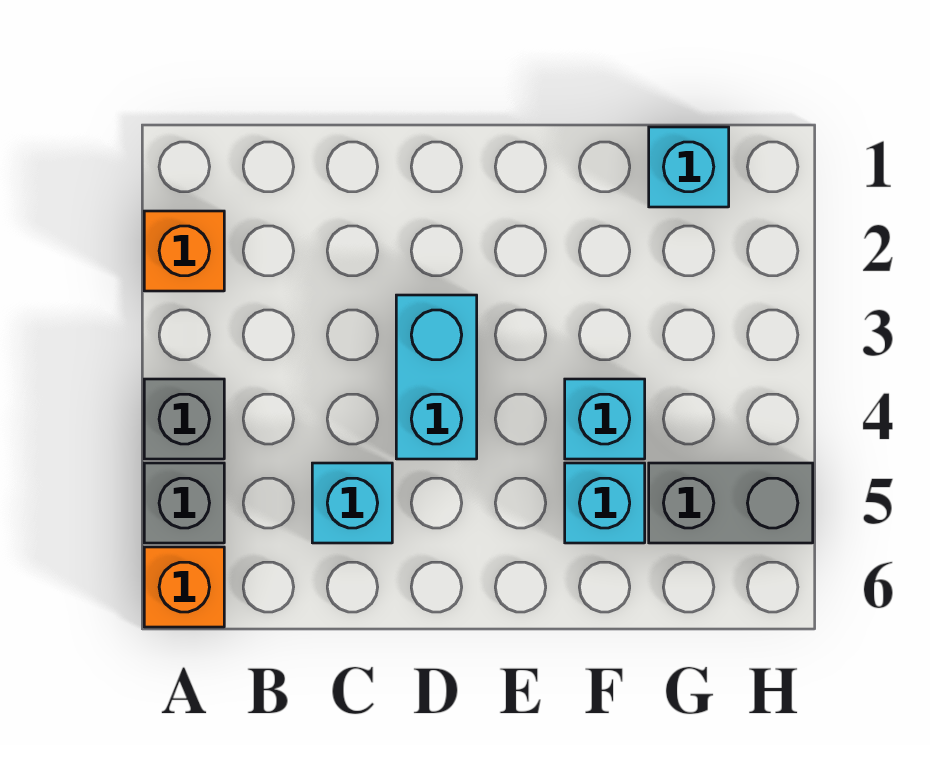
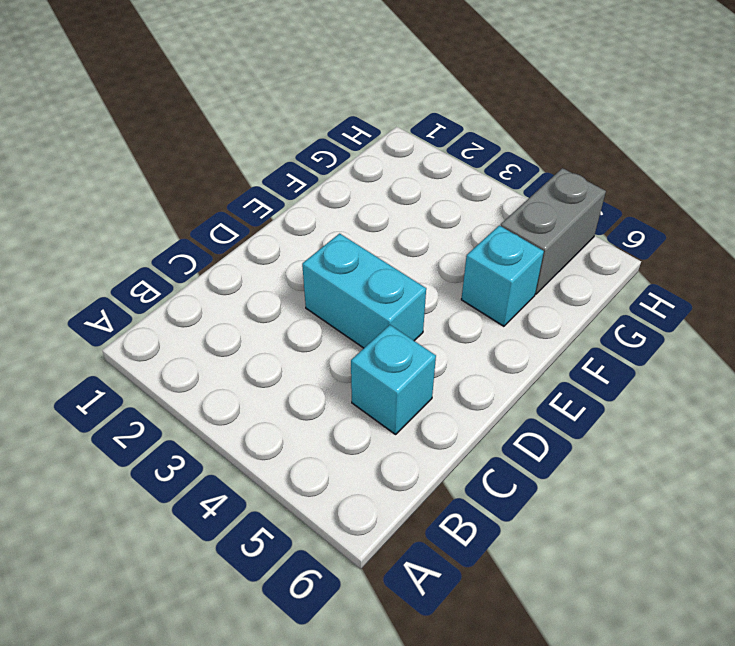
none -> orange 1x1 brick [144,211,224,291]
none -> grey 1x1 brick [144,379,224,459]

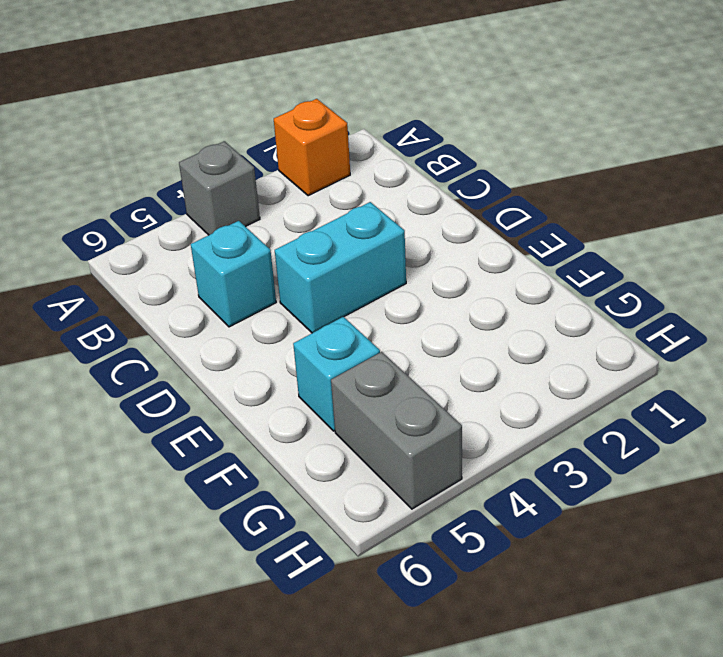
none -> grey 1x1 brick [144,463,224,543]
none -> orange 1x1 brick [144,547,224,627]

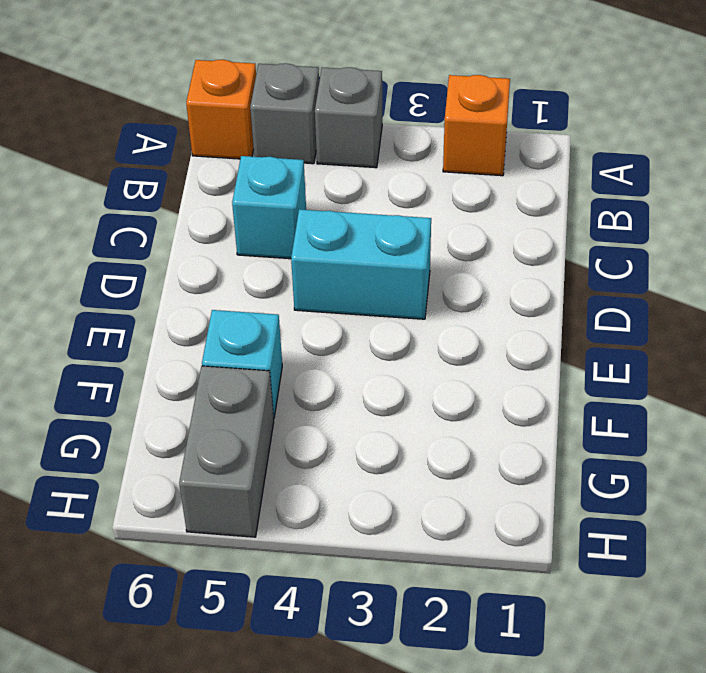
none -> cyan 1x1 brick [565,379,645,459]
none -> cyan 1x1 brick [649,127,729,207]

